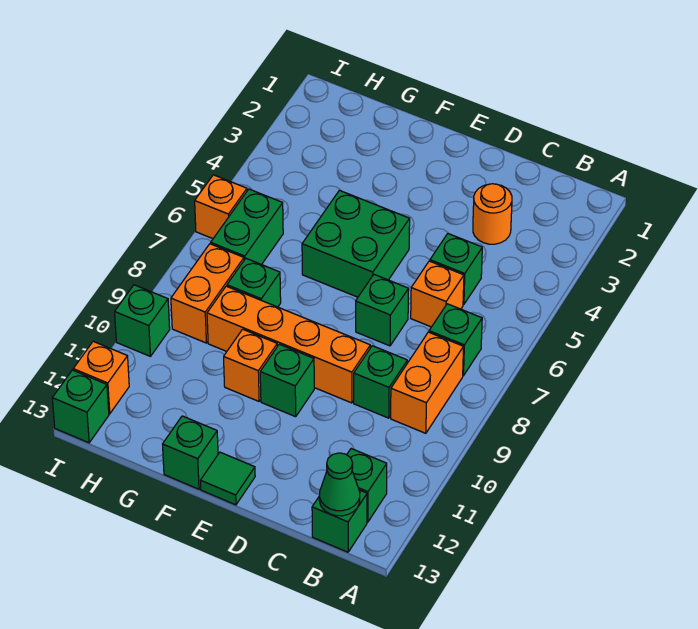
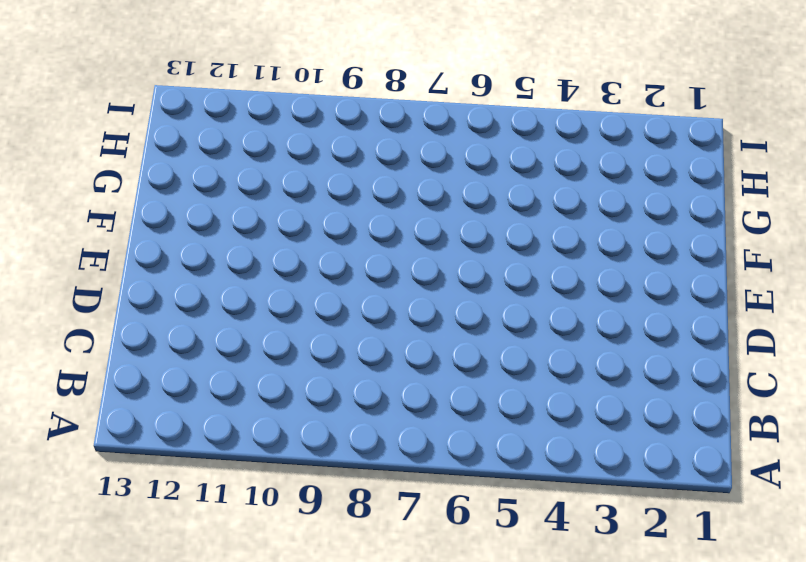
none -> green 1x1 brick [429,304,482,376]
none -> orange 1x2 brick [391,332,464,433]
none -> green 1x1 brick [347,449,387,522]

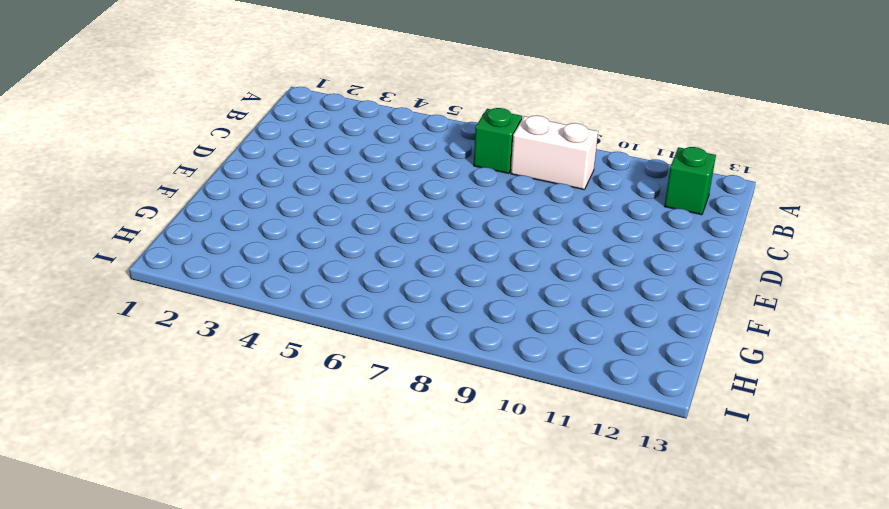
white 1x2 brick [511,115,598,190] -> orange 1x2 brick [391,332,464,433]
none -> green 1x1 brick [312,490,367,552]
none -> orange 1x1 round brick [473,184,512,244]
none -> green 1x1 brick [430,234,482,305]

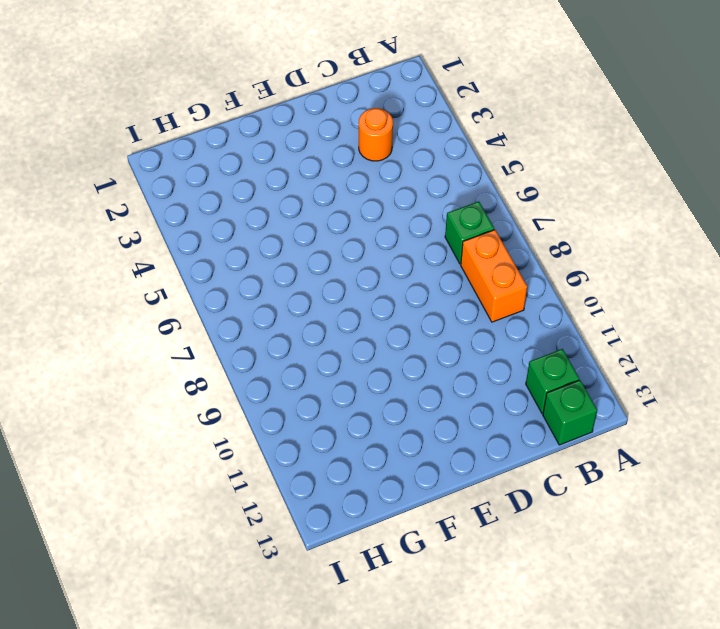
none -> green 1x1 brick [430,234,482,305]
none -> orange 1x1 brick [411,261,464,327]
none -> green 1x1 brick [354,346,407,418]

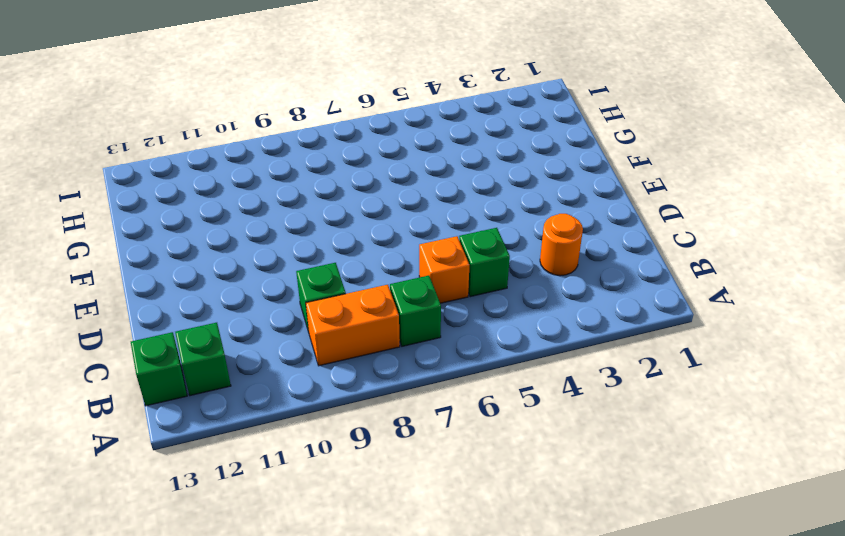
none -> green 1x1 brick [356,275,409,346]
none -> orange 1x4 brick [207,286,370,403]
none -> green 2x2 brick [302,190,410,297]

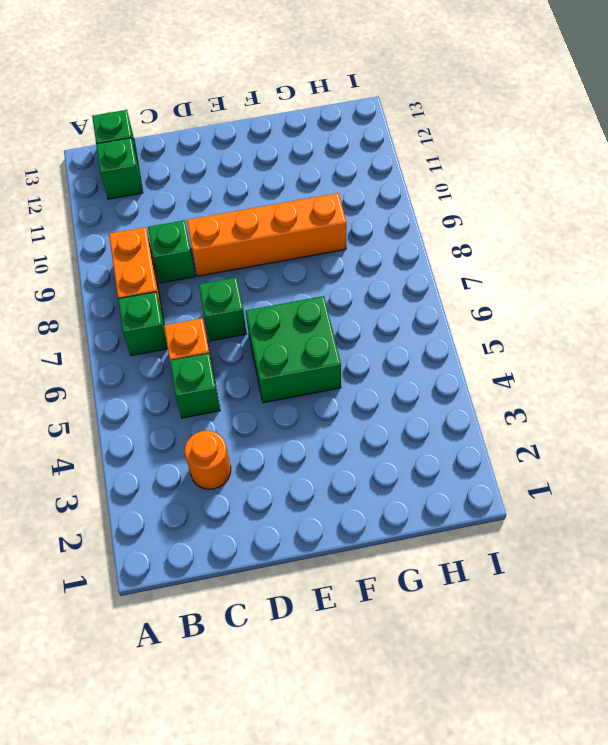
none -> green 1x1 brick [260,344,314,417]
none -> green 1x1 tile [200,452,255,505]
none -> orange 1x1 brick [224,329,277,401]

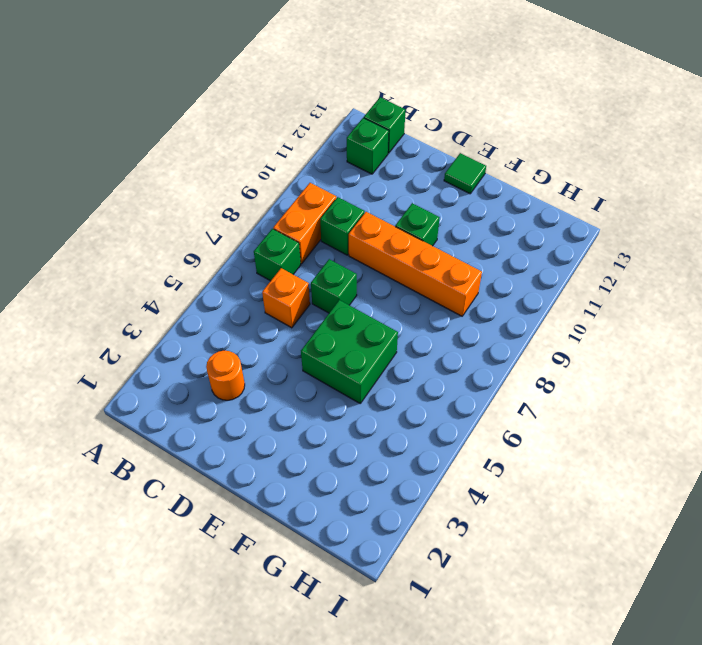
none -> green 1x1 brick [430,234,482,305]
none -> orange 1x1 brick [224,329,277,401]
none -> green 1x1 brick [163,416,218,489]

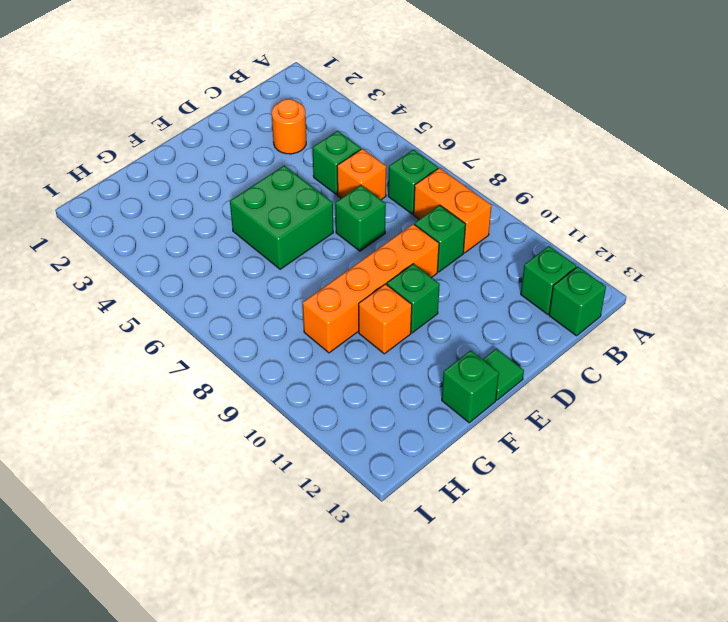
none -> green 1x1 brick [227,259,281,307]
none -> green 1x2 brick [211,189,283,265]
none -> orange 1x2 brick [171,244,244,343]

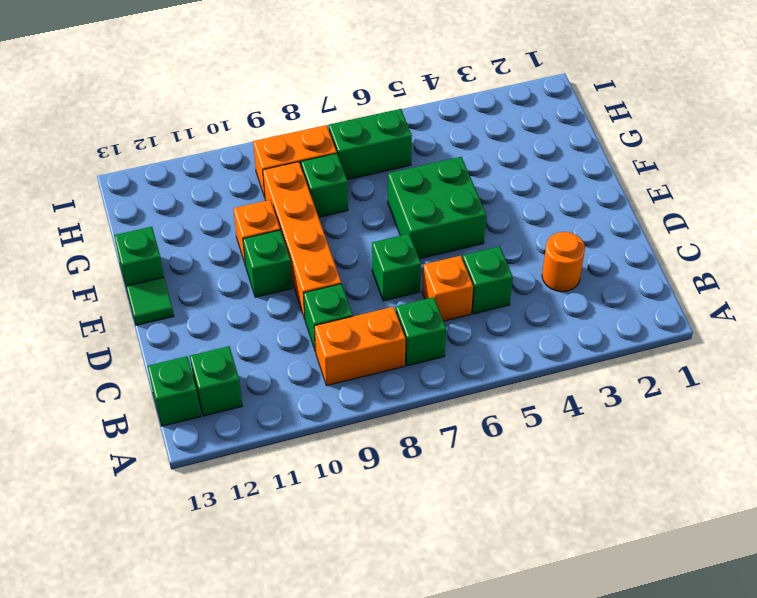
none -> orange 1x1 brick [195,175,247,239]
none -> green 1x1 brick [115,285,170,356]
none -> orange 1x1 brick [73,341,129,414]

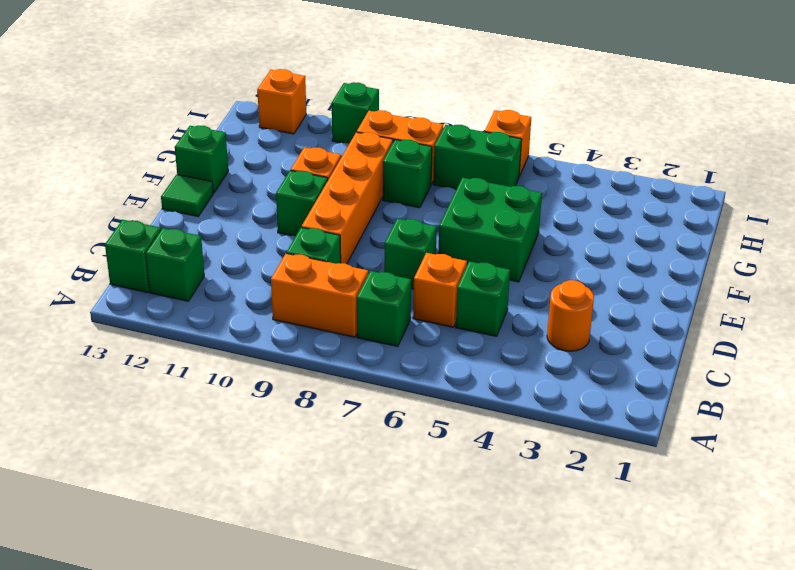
none -> green 1x1 brick [52,370,109,443]
none -> green 1x1 cone [319,453,360,516]

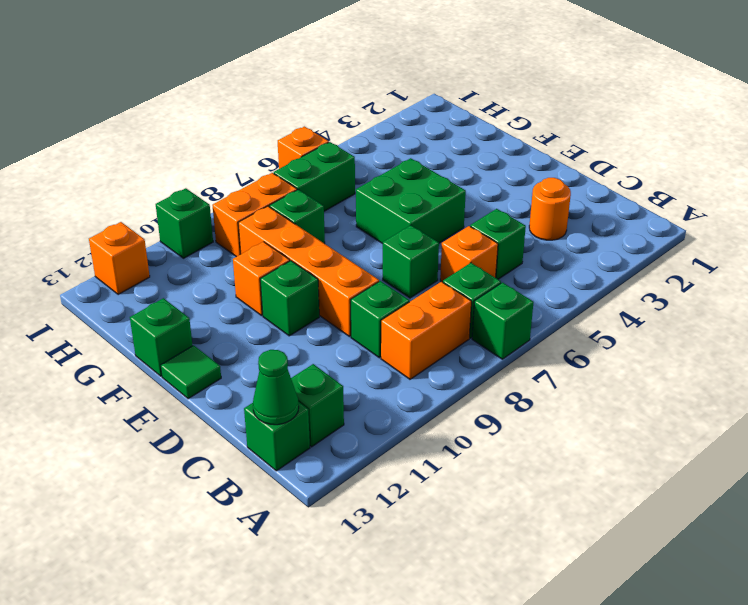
green 1x1 brick [472,282,534,359] -> green 1x1 brick moved to [52,370,109,443]

